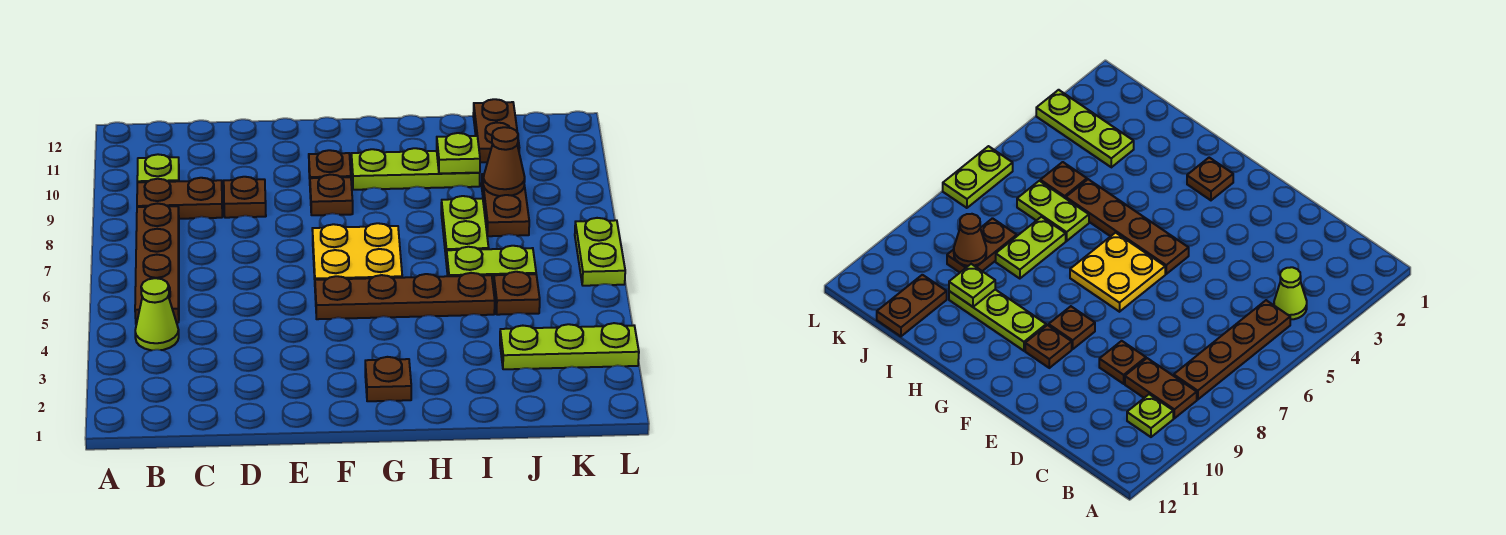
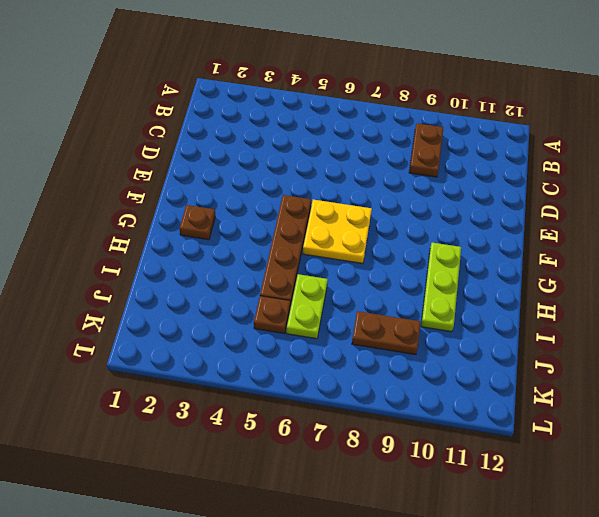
none -> lime 1x1 cone [135,278,179,350]
none -> brown 1x4 plate [135,204,179,324]
none -> lime 1x1 plate [137,154,179,182]

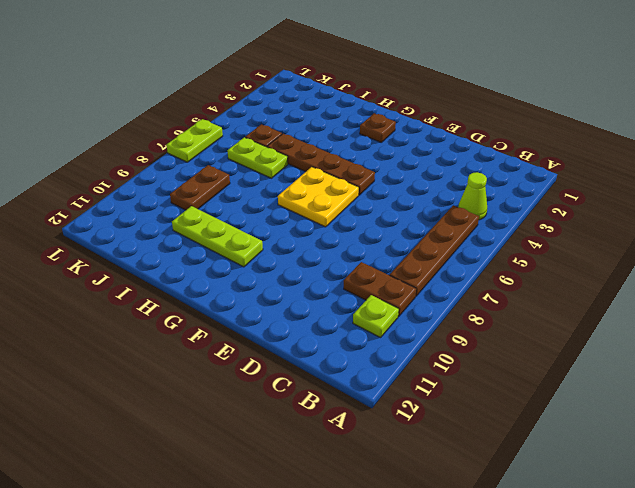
none -> brown 1x1 plate [224,177,266,218]
none -> brown 1x1 plate [310,175,353,215]
none -> brown 1x1 plate [309,150,351,179]

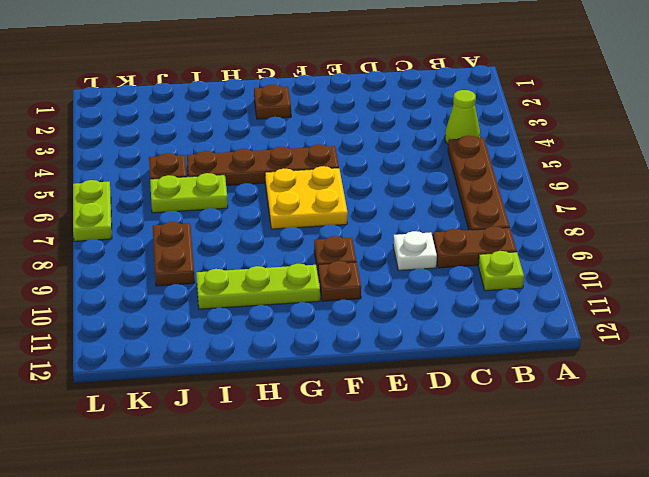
white 1x1 plate [393,231,437,270] -> brown 1x1 plate [224,177,266,218]
none -> lime 1x2 plate [441,196,489,259]
none -> lime 1x3 plate [500,323,639,369]
none -> brown 1x2 plate [473,99,519,162]

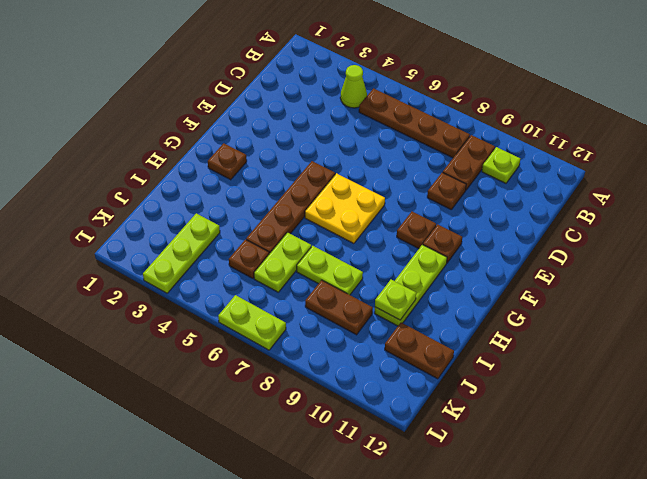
none -> brown 1x1 cone [483,127,525,196]

